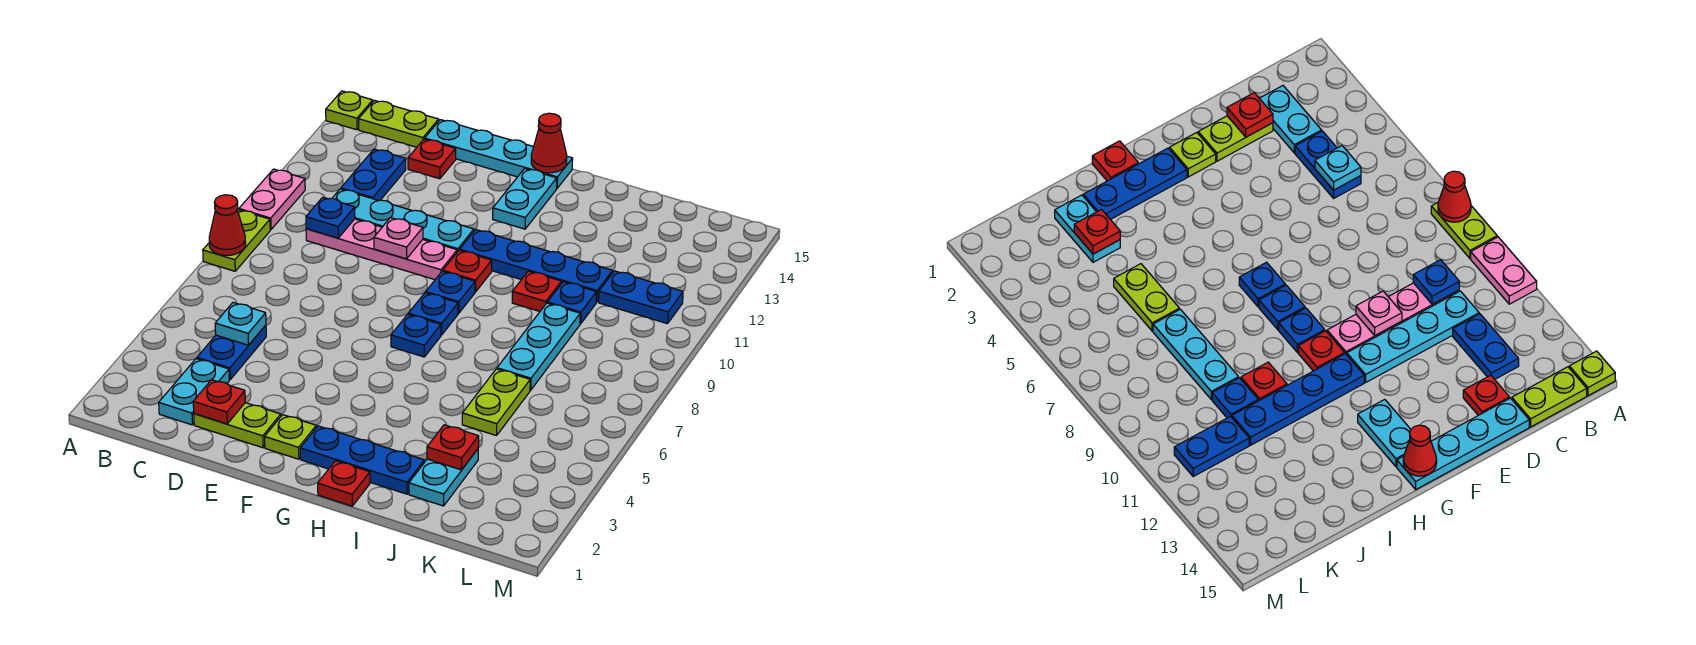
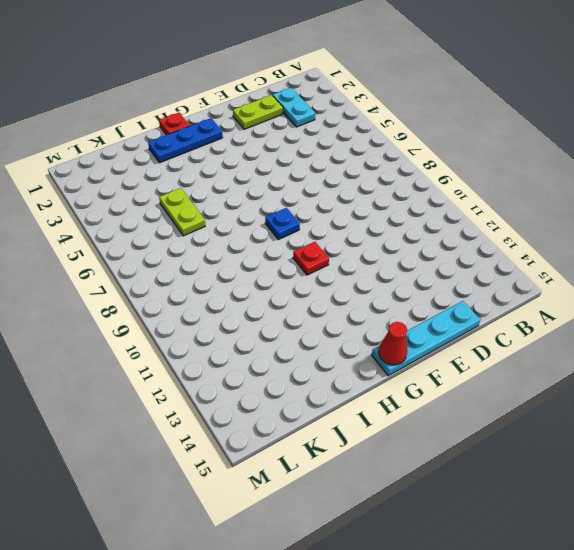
none -> lime 1x2 plate [203,210,270,271]
none -> pink 1x2 plate [239,169,305,230]
none -> lime 1x1 plate [326,91,373,130]
none -> lime 1x2 plate [359,100,439,147]

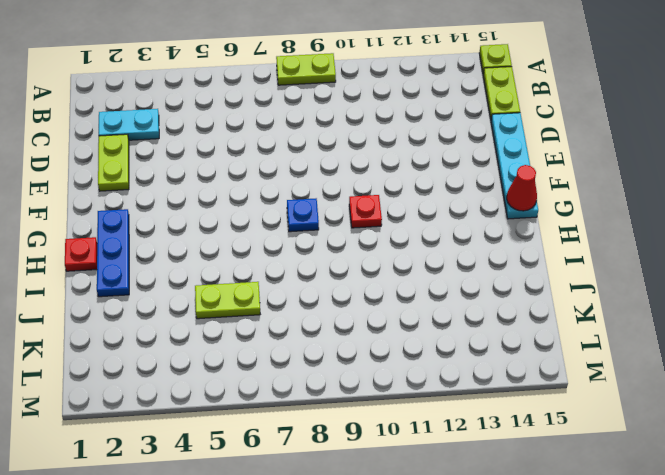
none -> pink 1x2 plate [239,169,305,230]
none -> blue 1x2 plate [197,325,266,380]
none -> pink 1x4 plate [306,219,457,280]
none -> cyan 1x4 plate [332,189,474,252]

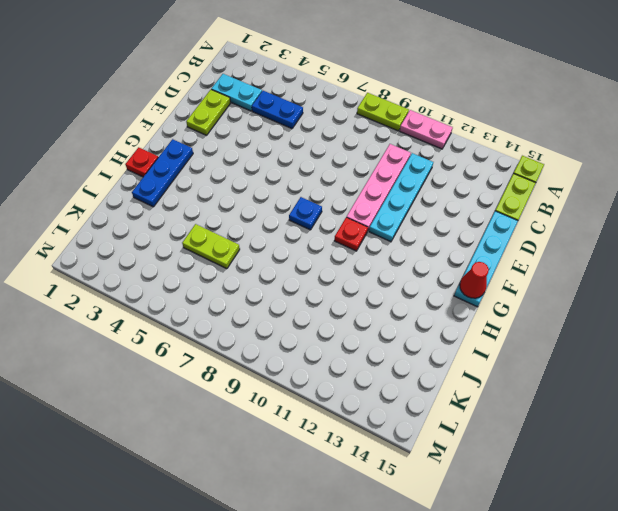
none -> blue 1x2 plate [341,149,406,201]
none -> red 1x1 plate [408,139,456,179]
none -> lime 1x1 plate [265,415,316,459]
none -> blue 1x1 plate [391,314,441,357]

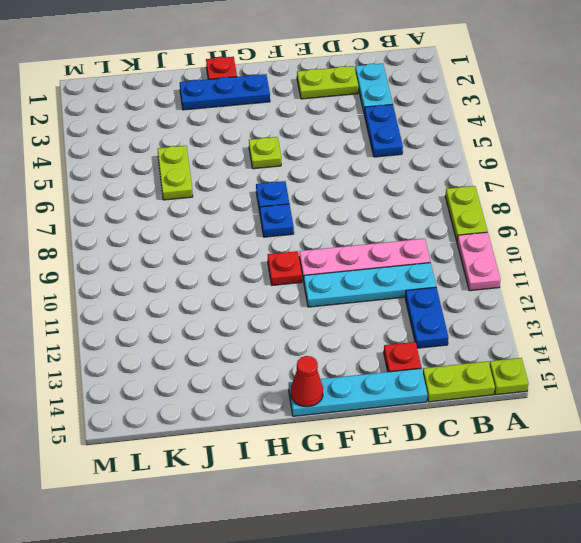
lime 1x1 plate [249,137,281,169] -> lime 1x1 plate moved to [265,415,316,459]
none -> blue 1x1 plate [426,271,475,313]
none -> blue 1x4 plate [460,230,613,302]
none -> cyan 1x2 plate [493,169,557,229]
none -> red 1x1 plate [512,271,561,311]

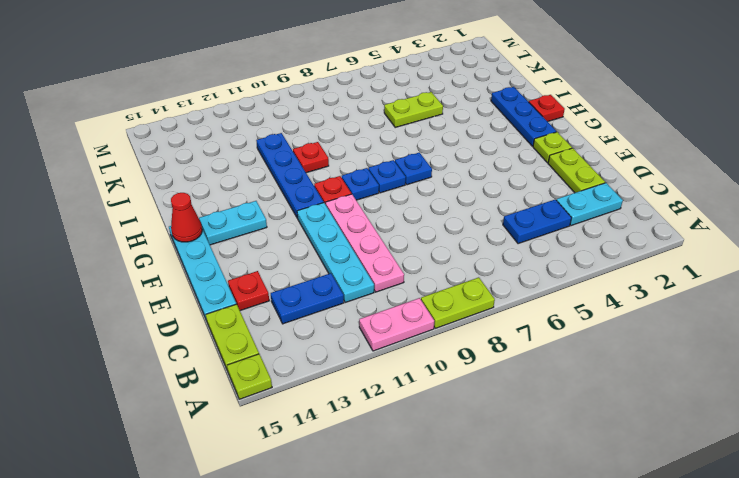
none -> cyan 1x2 plate [409,449,478,506]
none -> cyan 1x3 plate [497,303,580,390]
none -> blue 1x1 plate [547,282,596,324]
none -> blue 1x2 plate [599,271,683,324]

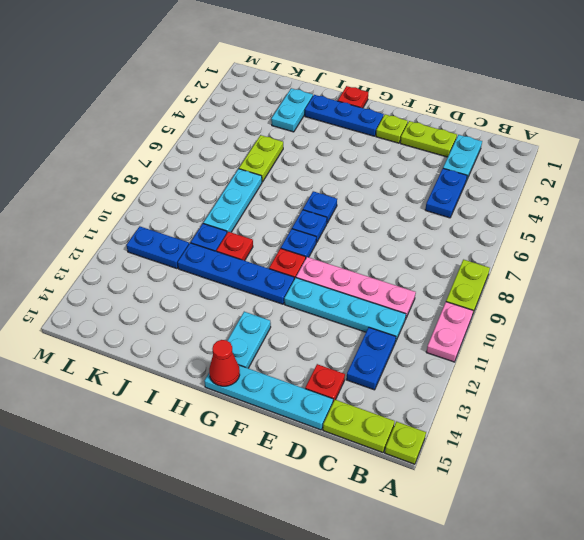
none -> red 1x1 cone [209,195,246,255]
none -> cyan 1x1 plate [215,303,266,345]
none -> blue 1x1 plate [306,197,355,238]
none -> red 1x1 plate [193,380,245,424]

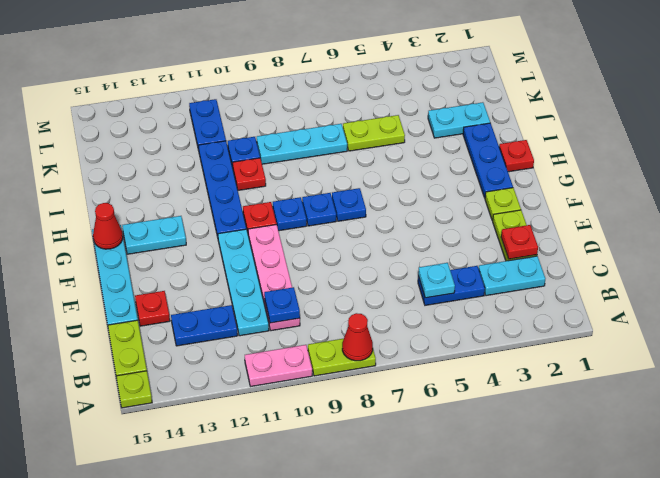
none -> pink 1x1 plate [374,218,423,259]
none -> red 1x1 plate [427,425,479,470]

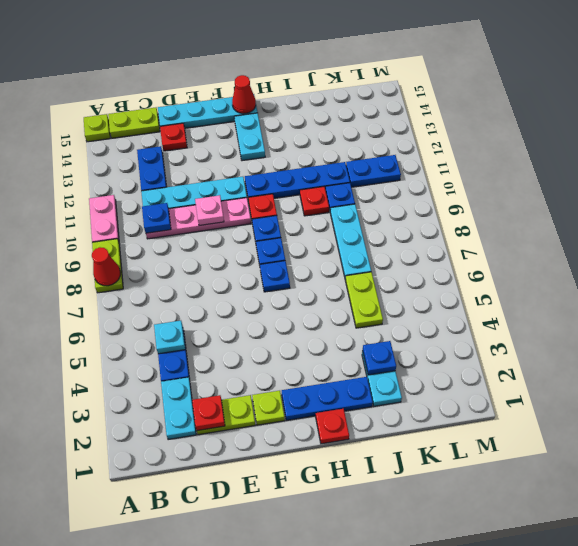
blue 1x1 plate [363,341,396,375] -> red 1x1 plate [427,425,479,470]

